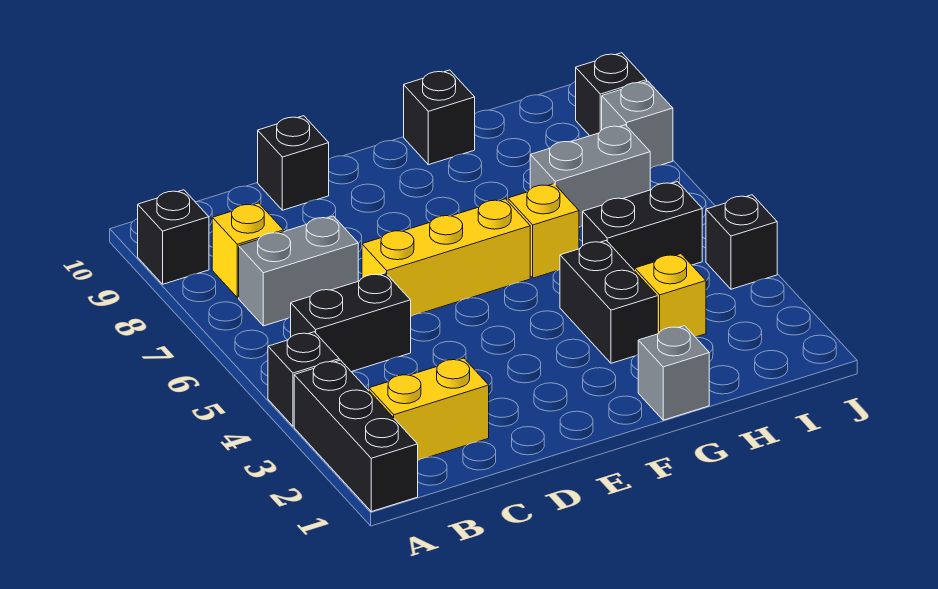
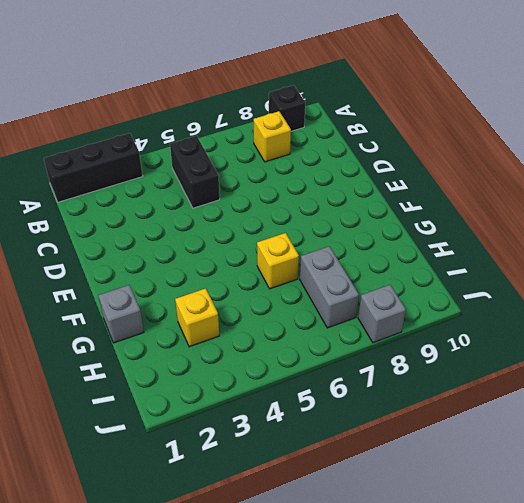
none -> black 1x1 brick [268,332,339,426]
none -> yellow 1x2 brick [369,358,489,460]
none -> grey 1x2 brick [239,216,358,326]

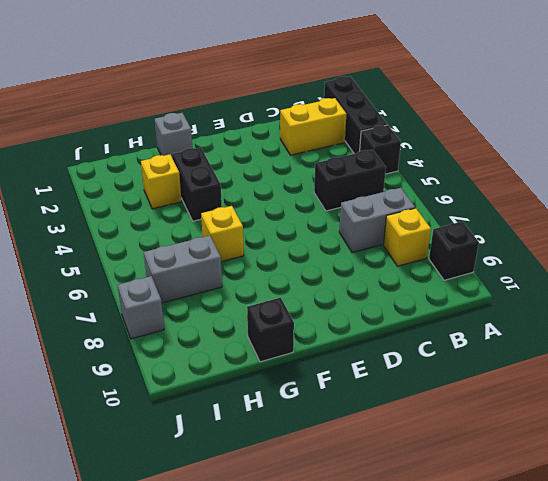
none -> yellow 1x3 brick [362,199,530,316]
none -> black 1x1 brick [258,116,329,210]
none -> black 1x2 brick [583,182,702,271]

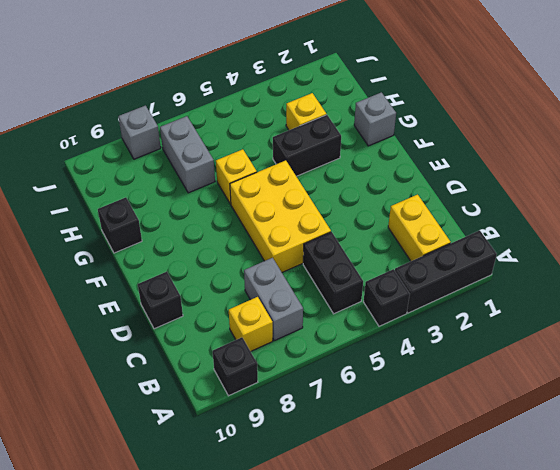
yellow 2x3 brick [230,160,331,272] -> yellow 1x3 brick [362,199,530,316]
none -> black 1x2 brick [583,182,702,271]
none -> black 1x1 brick [706,195,777,289]
none -> black 1x1 brick [576,53,647,136]

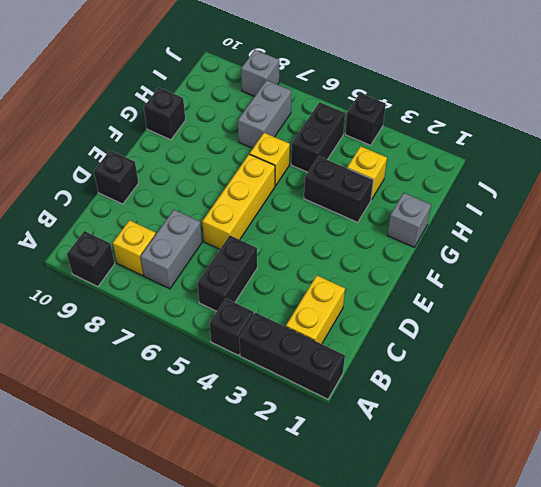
none -> black 1x1 brick [576,53,647,136]

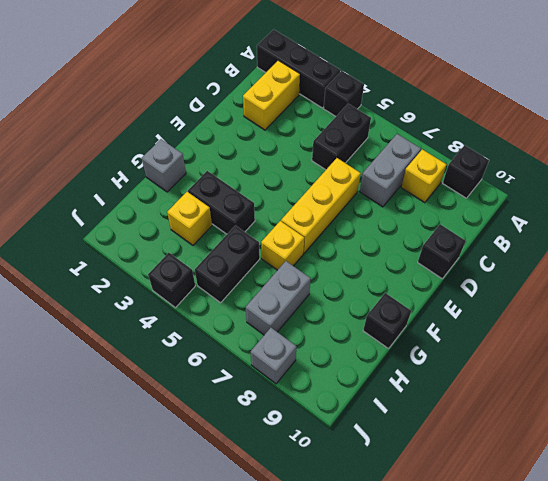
none -> black 1x1 brick [576,53,647,136]

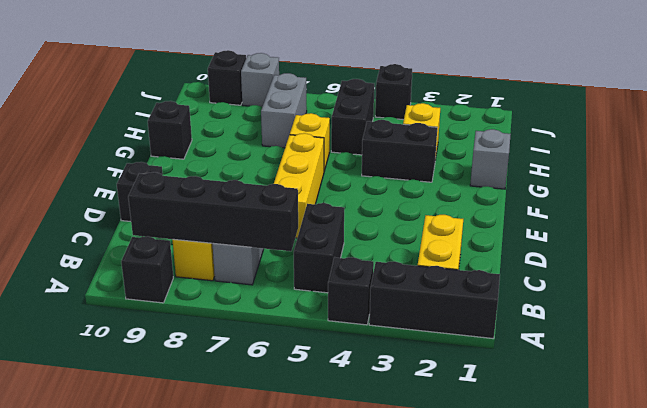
black 1x4 brick [128,172,298,251] -> none

